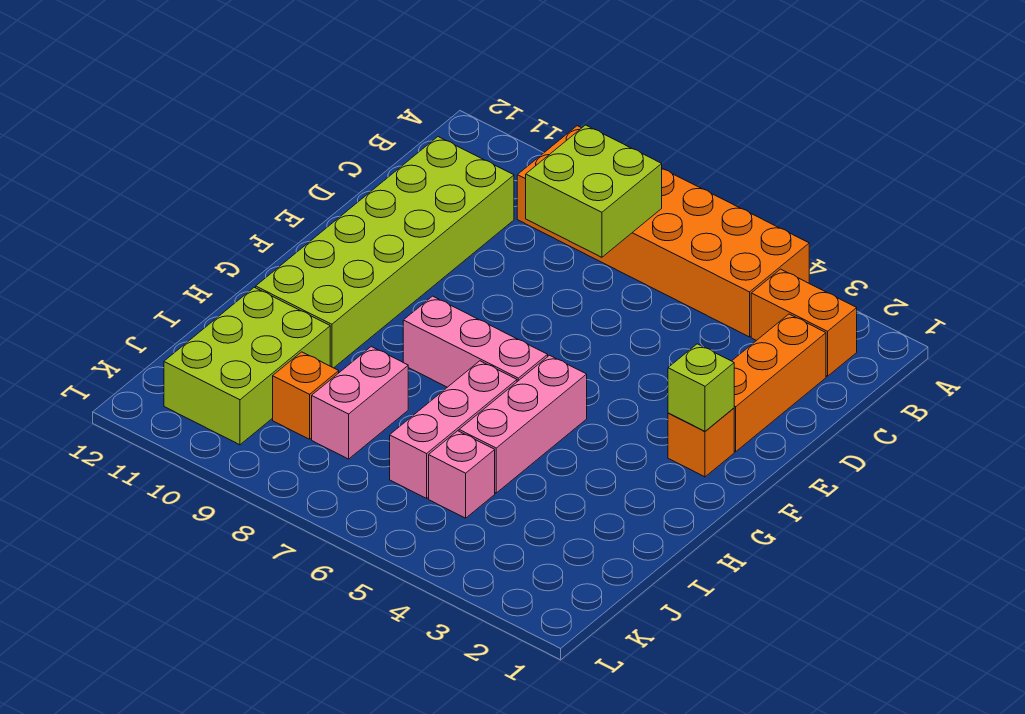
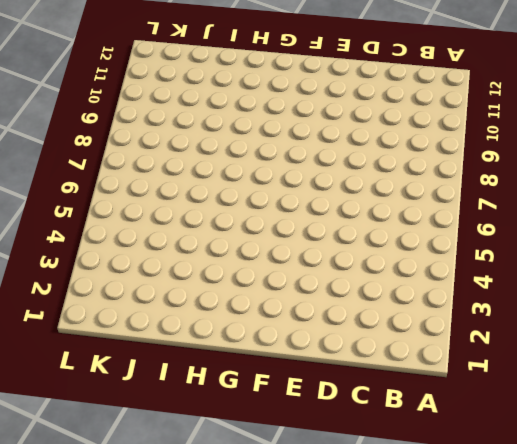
none -> orange 2x6 brick [517,126,809,337]
none -> orange 1x2 brick [751,269,857,376]
none -> orange 1x3 brick [732,314,826,452]

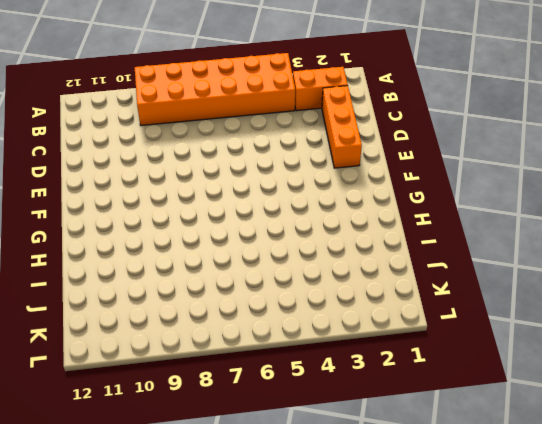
none -> lime 2x6 brick [256,137,514,368]
none -> orange 1x1 brick [668,408,734,477]
none -> pink 1x3 brick [459,355,587,493]

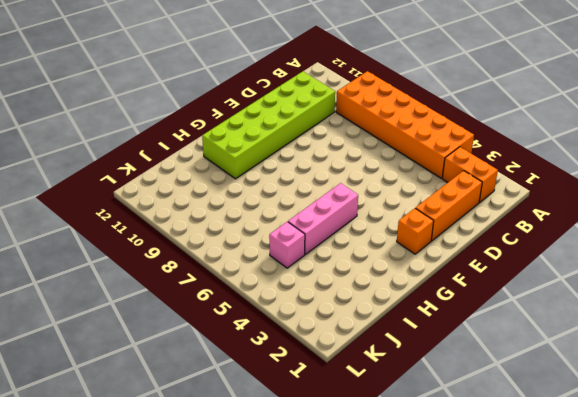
none -> pink 1x3 brick [403,296,548,387]
none -> pink 1x3 brick [390,361,517,498]
none -> pink 1x2 brick [312,346,408,459]

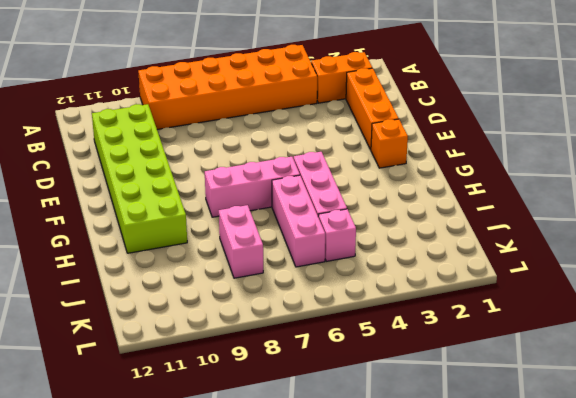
none -> lime 2x3 brick [164,287,330,445]
none -> orange 1x1 brick [273,352,339,439]
none -> lime 2x2 brick [526,125,662,257]

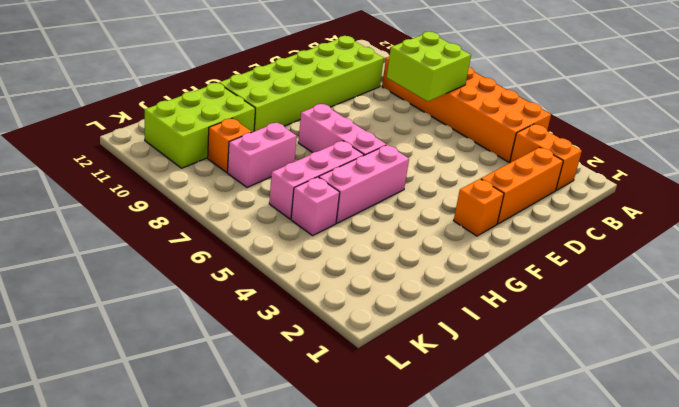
none -> lime 1x1 brick [668,344,734,431]

